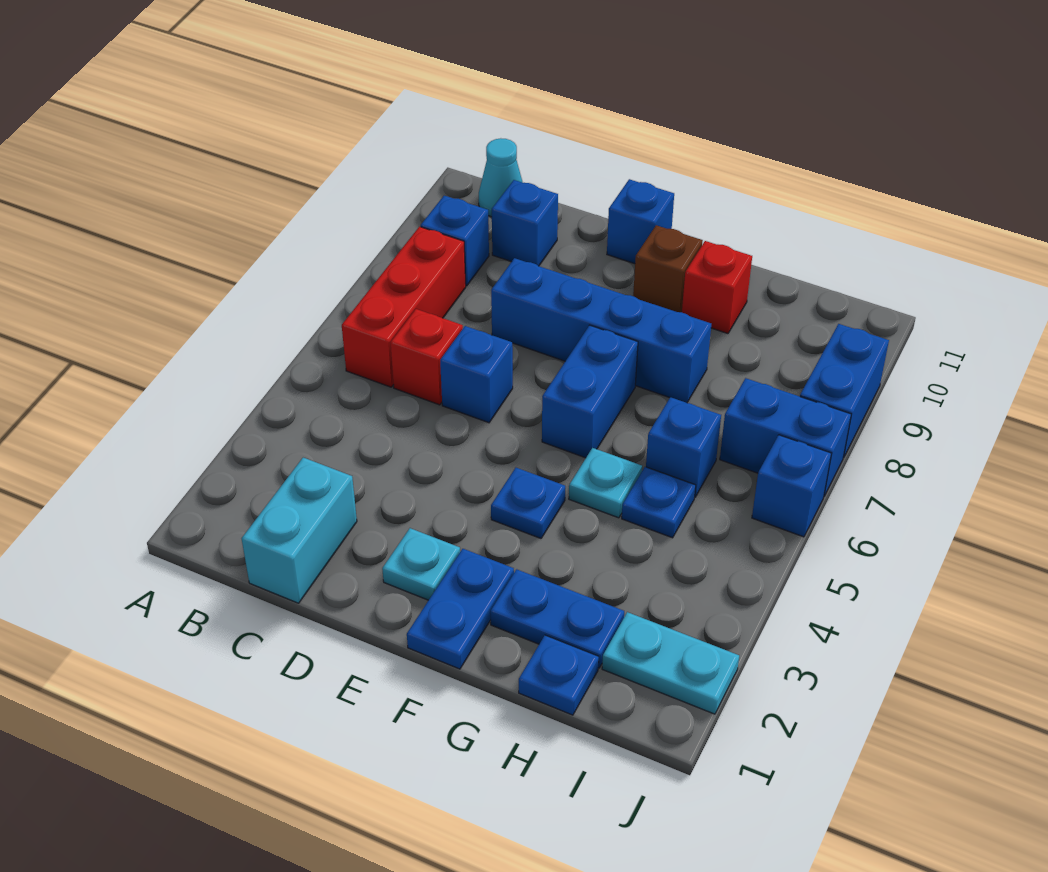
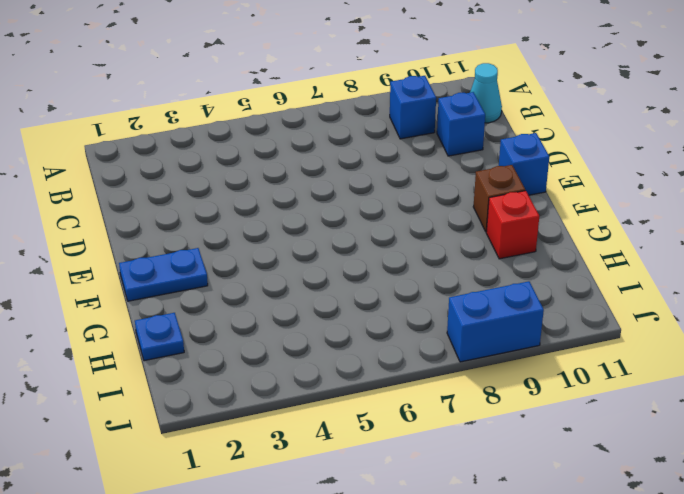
none -> red 1x3 brick [342,227,466,387]
none -> cyan 1x2 brick [242,458,357,603]
none -> red 1x1 brick [390,309,463,405]

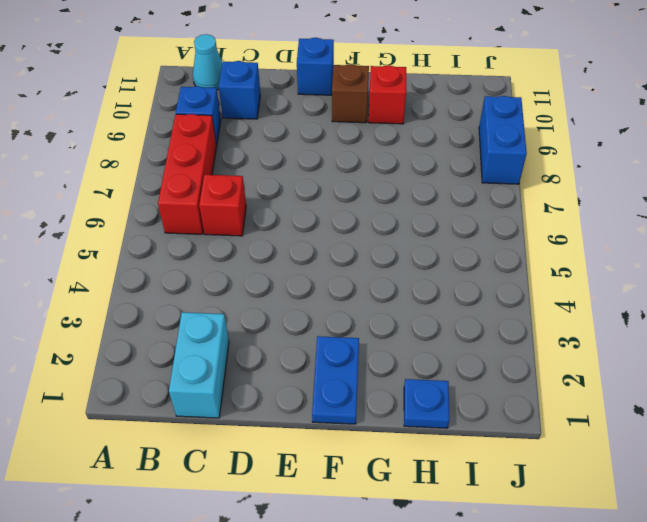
none -> blue 1x1 brick [440,326,513,423]
none -> blue 1x4 brick [491,258,711,403]
none -> cyan 1x1 plate [382,528,460,600]

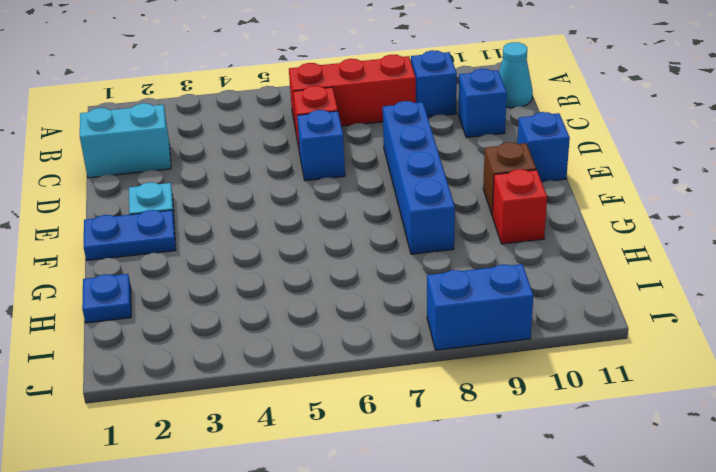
none -> blue 1x1 plate [491,468,565,538]
none -> blue 1x2 brick [542,325,638,458]
none -> blue 1x2 plate [490,569,624,668]

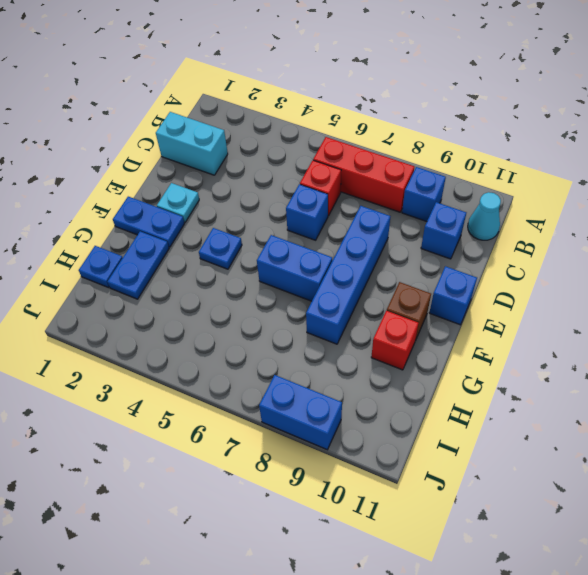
none -> cyan 1x1 plate [569,448,642,518]
none -> blue 1x1 plate [622,467,696,538]
none -> blue 1x1 brick [646,397,721,497]

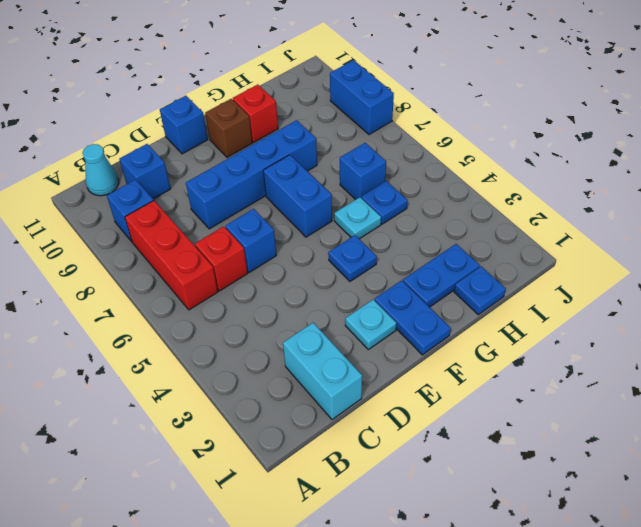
none -> cyan 1x2 plate [602,612,739,714]
none -> blue 1x2 brick [720,378,851,496]
none -> blue 1x1 brick [752,435,831,537]

